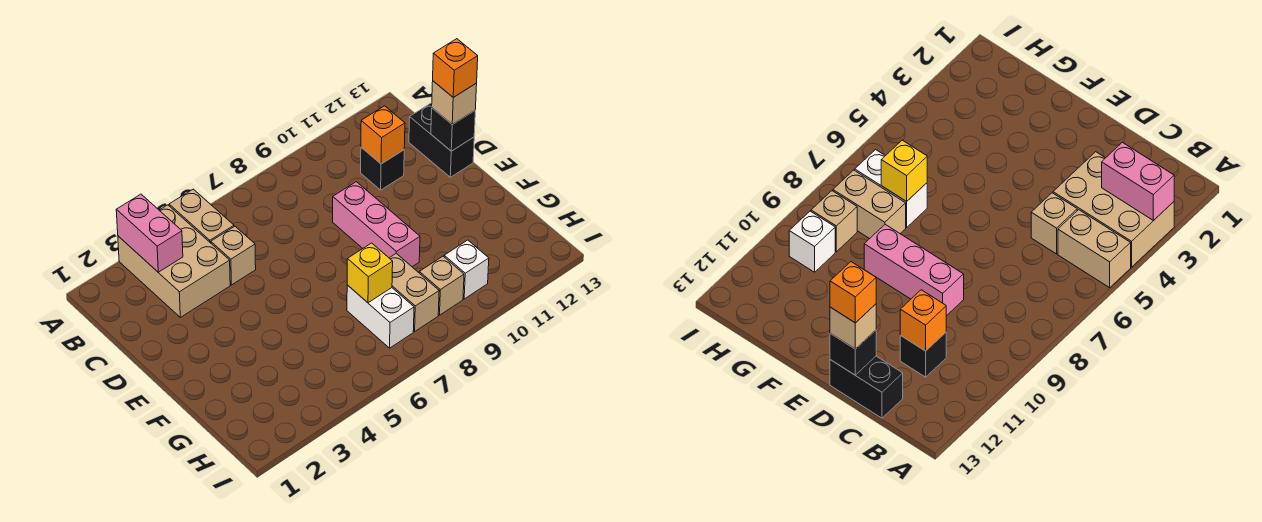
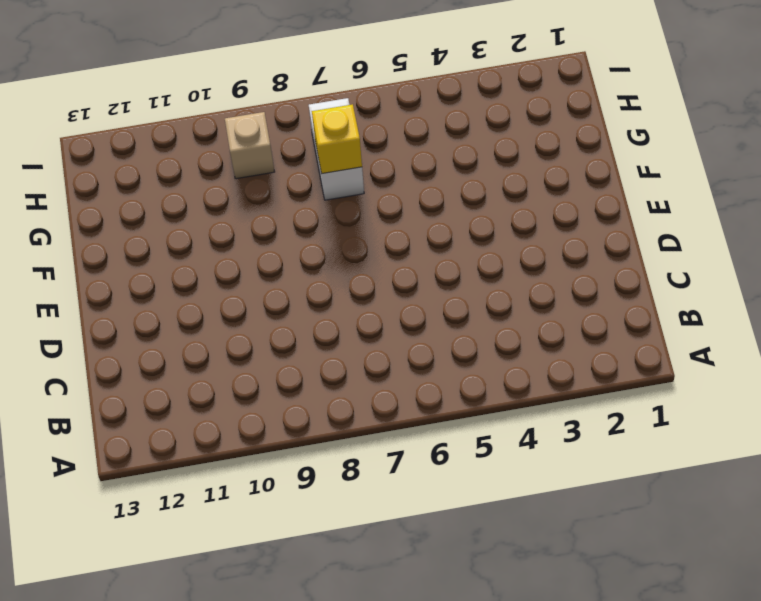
none -> tan 2x3 brick [118,205,230,317]
none -> tan 1x2 brick [169,189,234,243]
none -> tan 1x1 brick [211,226,256,285]

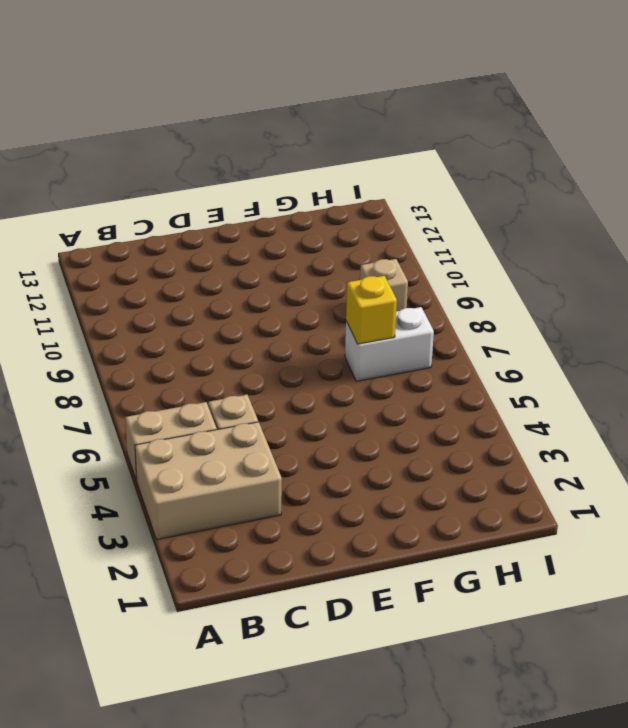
none -> black 1x1 brick [361,147,404,190]
none -> black 1x2 brick [409,103,474,177]
none -> pink 1x3 brick [333,182,420,267]

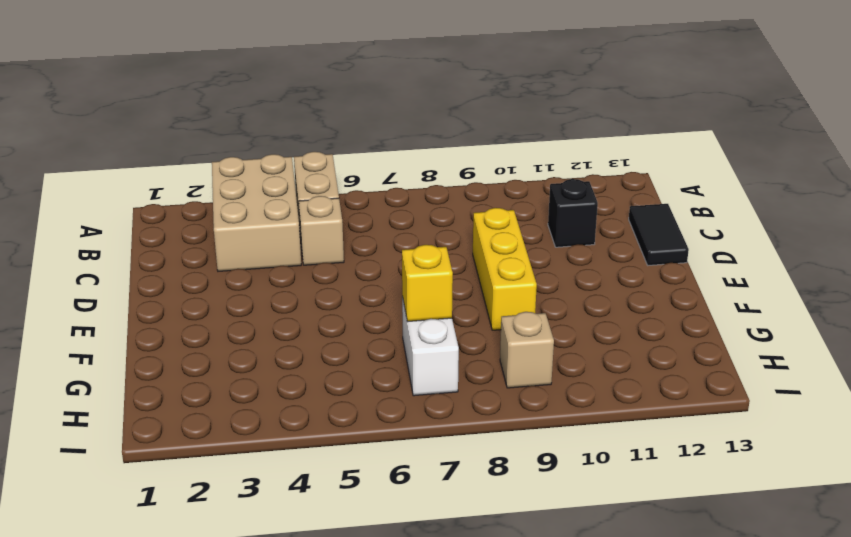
black 1x2 tile [629,204,689,265] -> black 1x2 brick [409,103,474,177]
yellow 1x3 brick [473,208,537,330] -> pink 1x3 brick [333,182,420,267]
none -> tan 1x2 brick [390,253,439,331]
none -> white 1x1 brick [444,240,489,299]
none -> pink 1x2 brick [116,194,183,272]

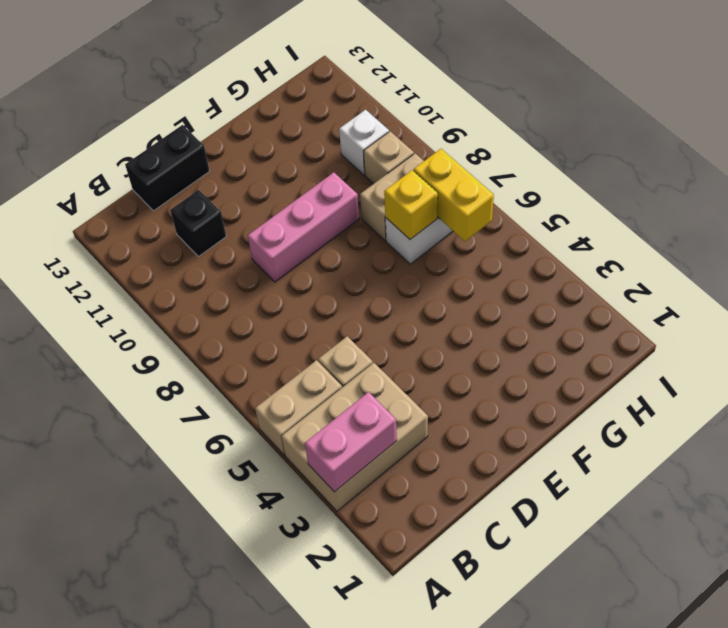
yellow 1x2 brick [414,149,494,241] -> none
none -> orange 1x1 brick [361,106,405,164]
none -> black 1x1 brick [431,108,475,151]
none -> tan 1x1 brick [432,81,477,124]

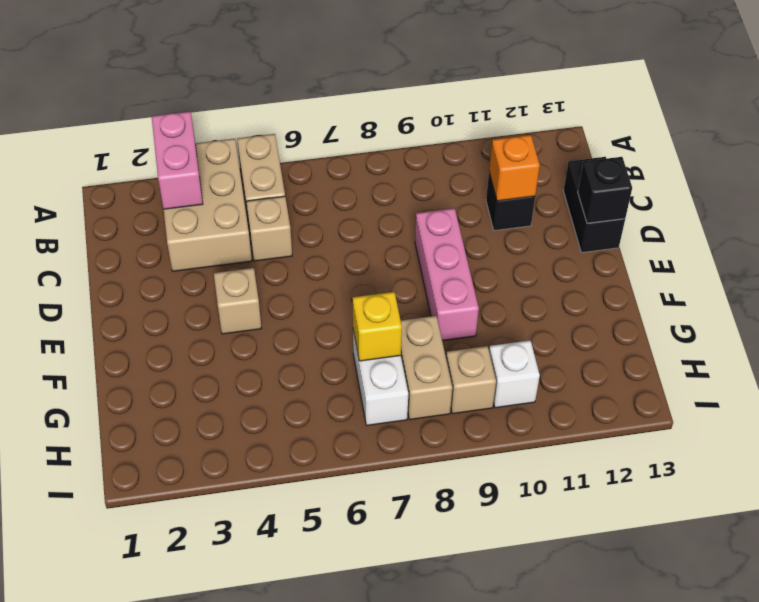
tan 1x1 brick [214,268,262,334] -> tan 1x1 brick moved to [432,81,477,124]
none -> orange 1x1 brick [433,39,478,97]

